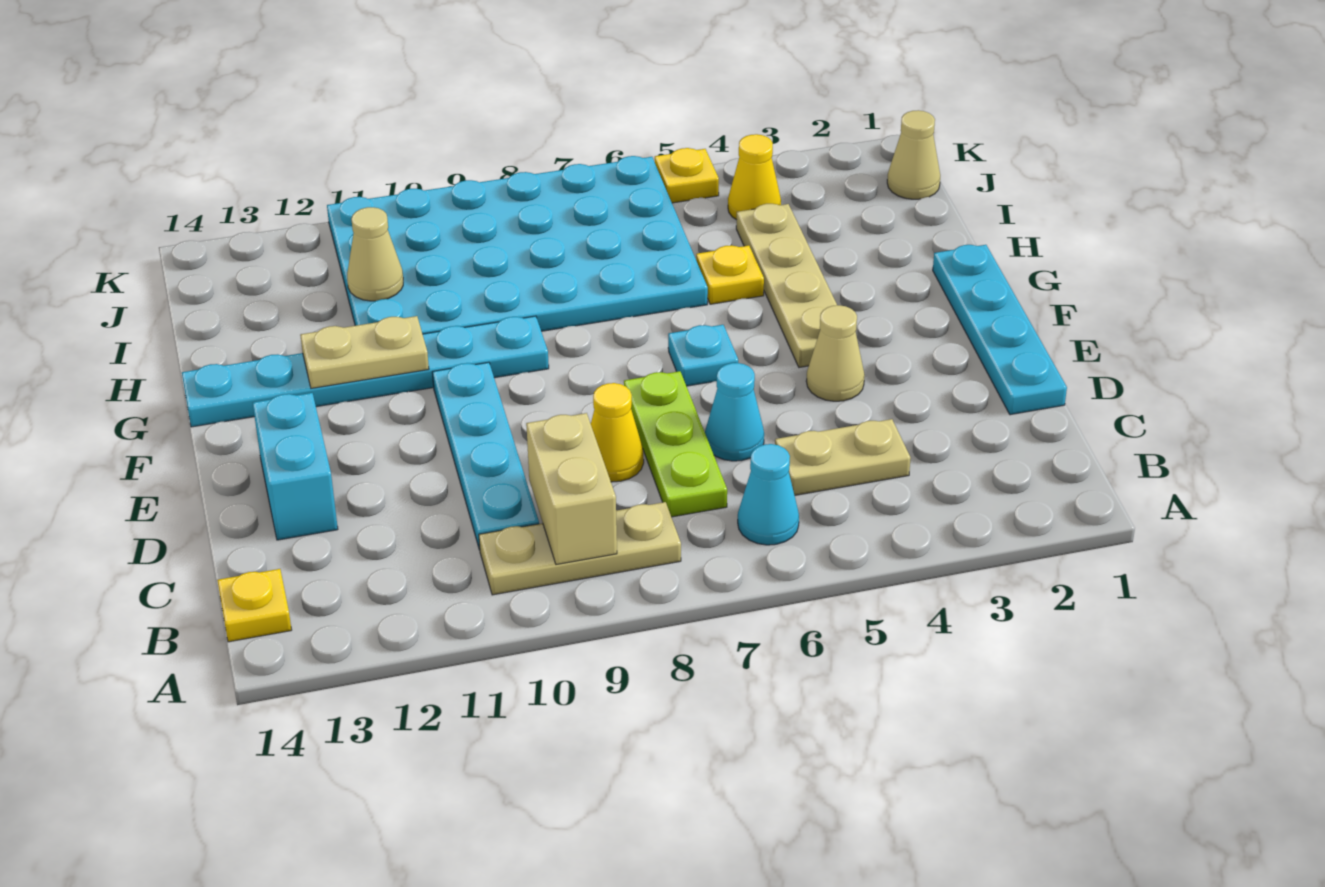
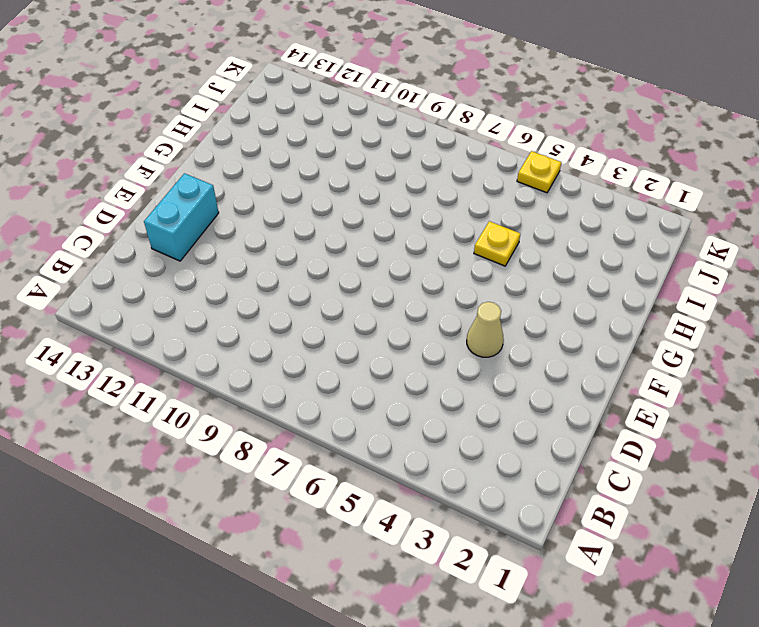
none -> cyan 1x1 cone [738,444,799,545]
none -> tan 1x3 plate [479,502,681,595]
none -> yellow 1x1 plate [217,569,292,642]

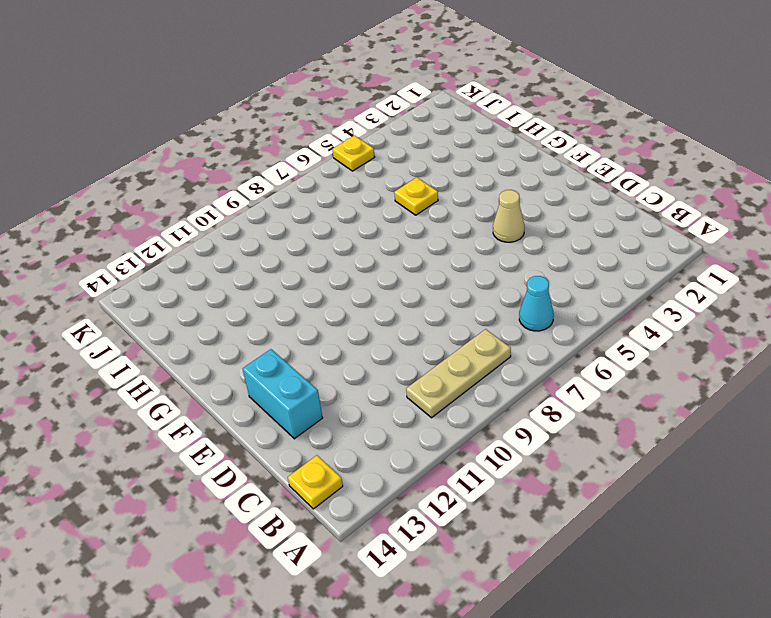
none -> tan 1x2 plate [775,419,911,495]
none -> lime 1x3 plate [624,371,727,517]
none -> cyan 1x4 plate [432,362,539,550]

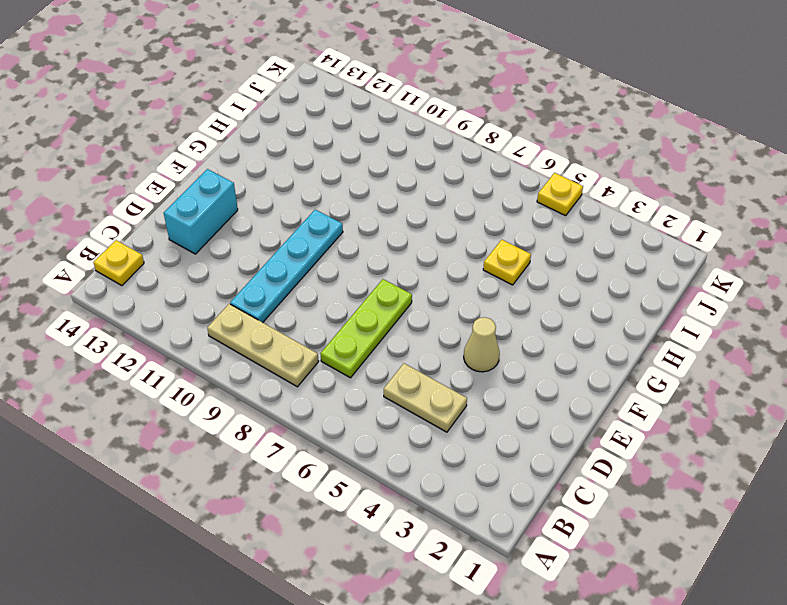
none -> cyan 1x1 cone [738,444,799,545]
none -> cyan 1x4 plate [933,245,1067,415]
none -> cyan 1x1 cone [705,363,764,461]

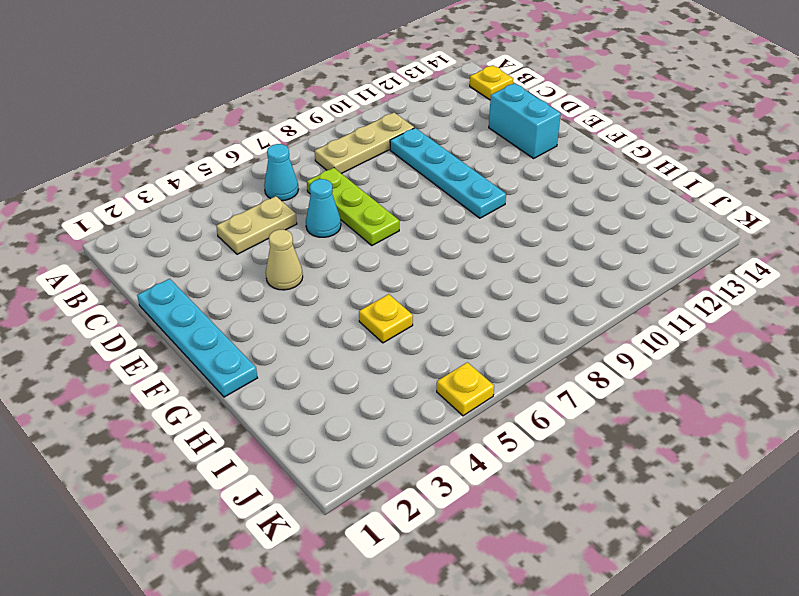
none -> yellow 1x1 cone [591,383,644,482]
none -> tan 1x4 plate [736,204,837,368]
none -> cyan 1x1 plate [668,325,738,386]

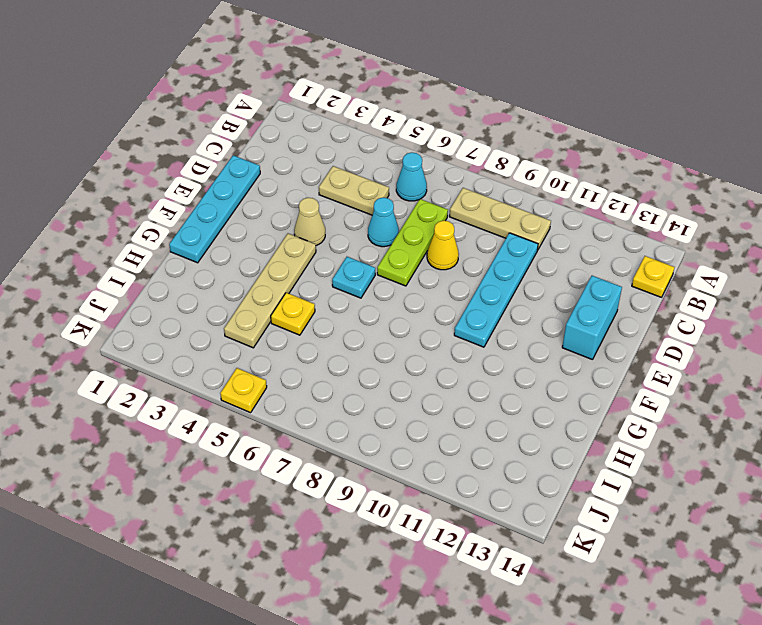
none -> cyan 1x6 plate [182,316,549,427]
none -> cyan 4x6 plate [327,156,708,334]
none -> tan 1x1 cone [887,110,940,199]

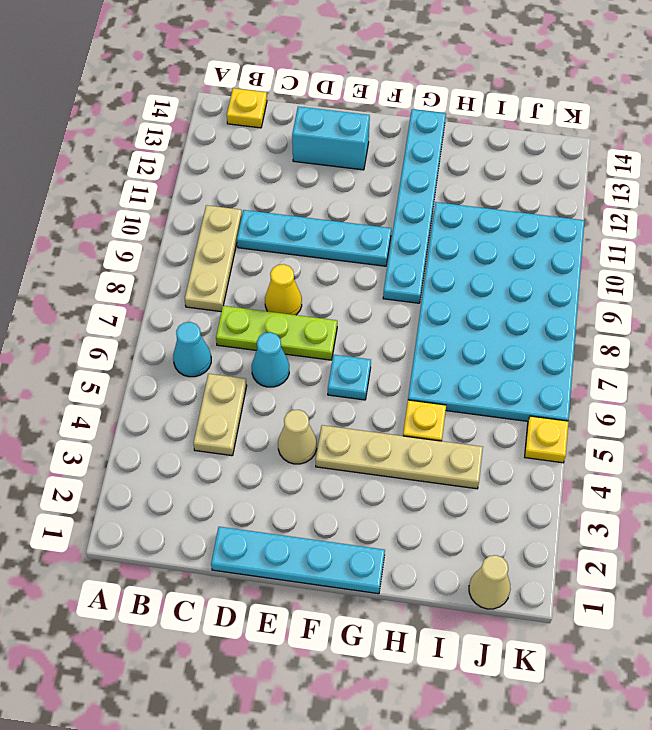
none -> yellow 1x1 cone [728,134,781,220]
none -> tan 1x2 brick [526,413,617,565]
none -> tan 1x2 plate [300,316,429,388]

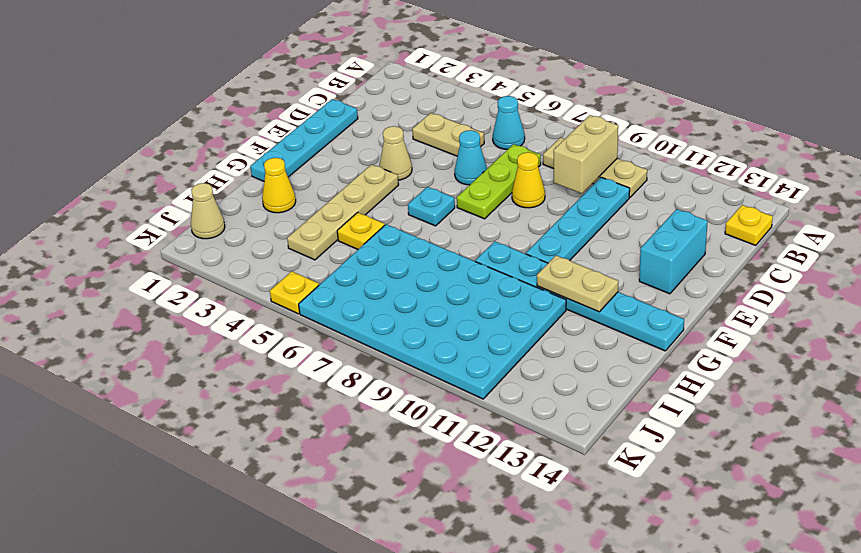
yellow 1x1 cone [262,158,296,213] -> yellow 1x1 cone moved to [728,134,781,220]
none -> tan 1x1 cone [347,207,403,301]

